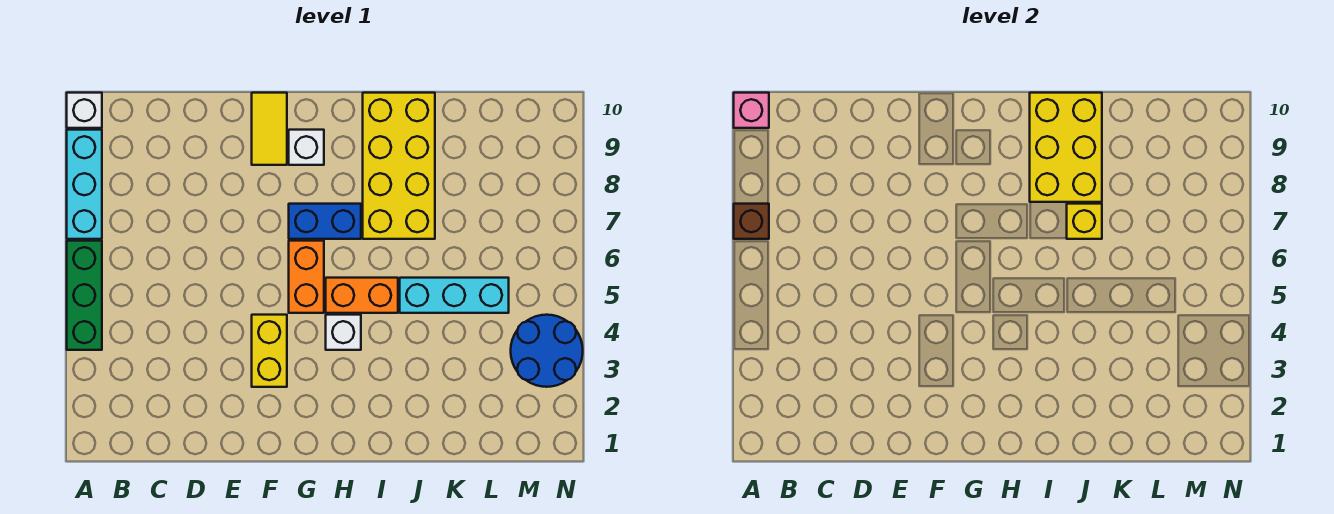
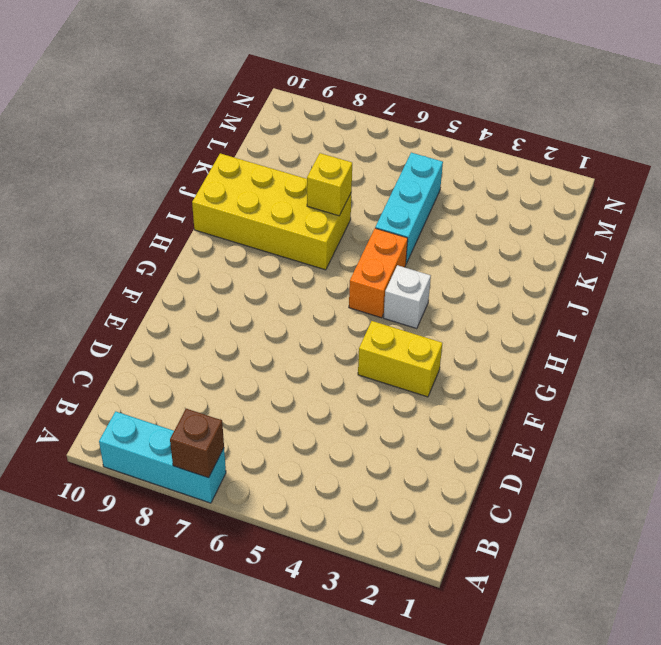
none -> green 1x3 brick [67,241,102,350]
none -> white 1x1 brick [67,93,102,128]
none -> yellow 1x2 tile [252,93,287,165]

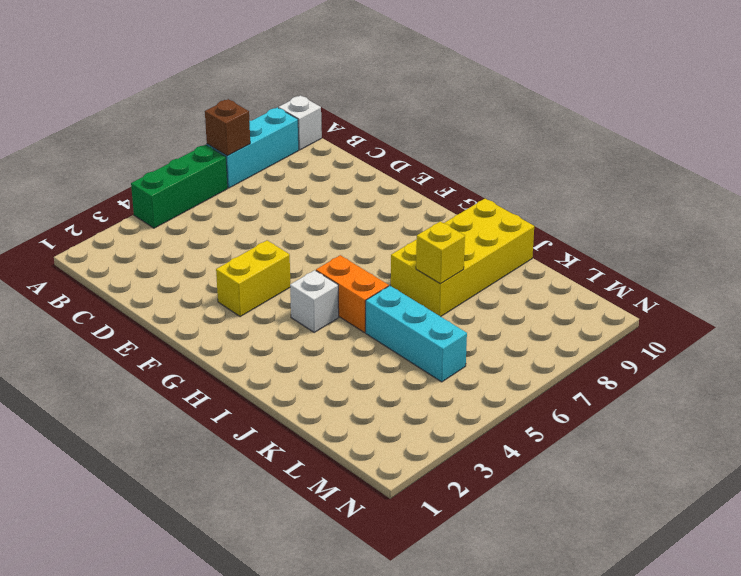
none -> yellow 1x2 tile [252,93,287,165]
none -> orange 1x2 brick [289,241,324,313]
none -> blue 1x2 brick [289,204,361,239]

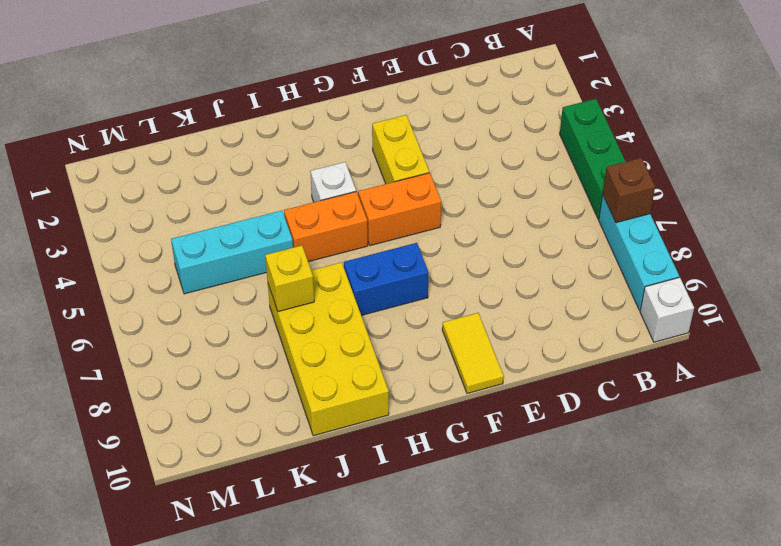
orange 1x2 brick [358,173,441,246] -> orange 1x2 brick turned to [289,241,324,313]
none -> white 1x1 brick [289,130,324,165]
none -> blue 2x2 round brick [511,315,583,387]
none -> pink 1x1 brick [734,93,769,128]

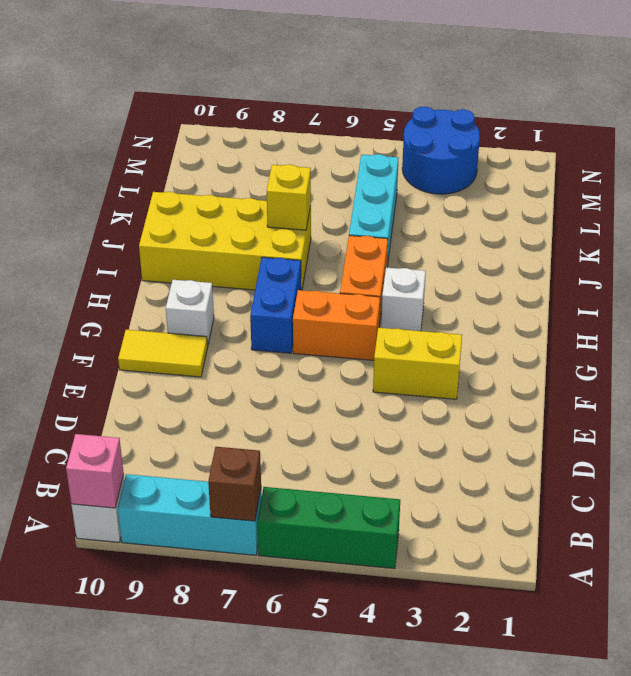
none -> yellow 2x3 brick [1030,93,1102,202]

